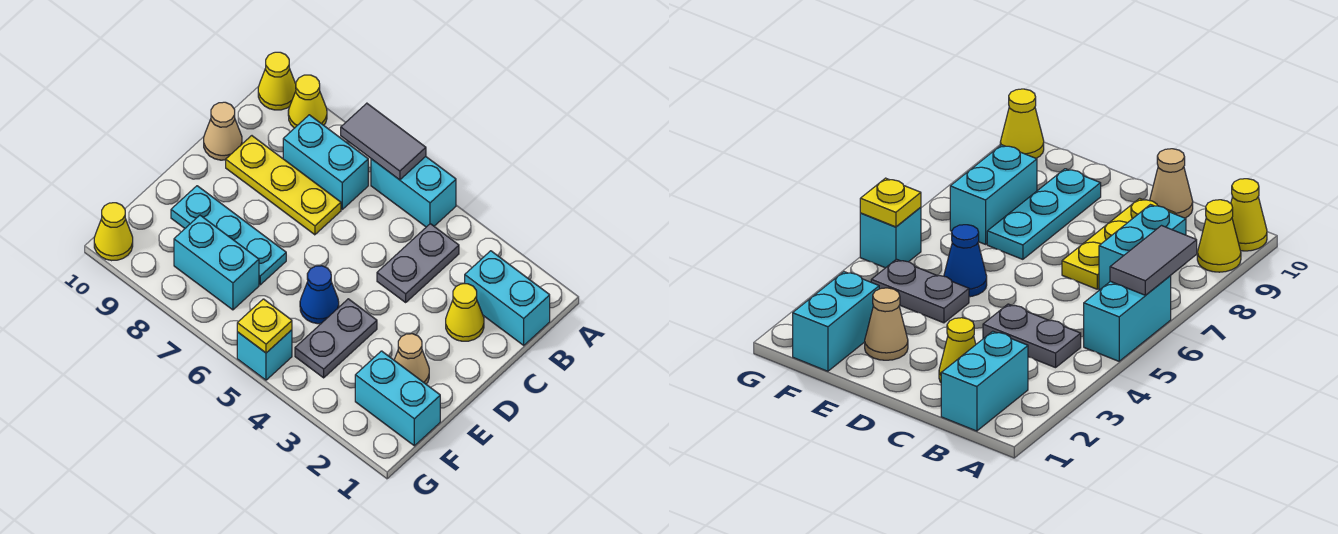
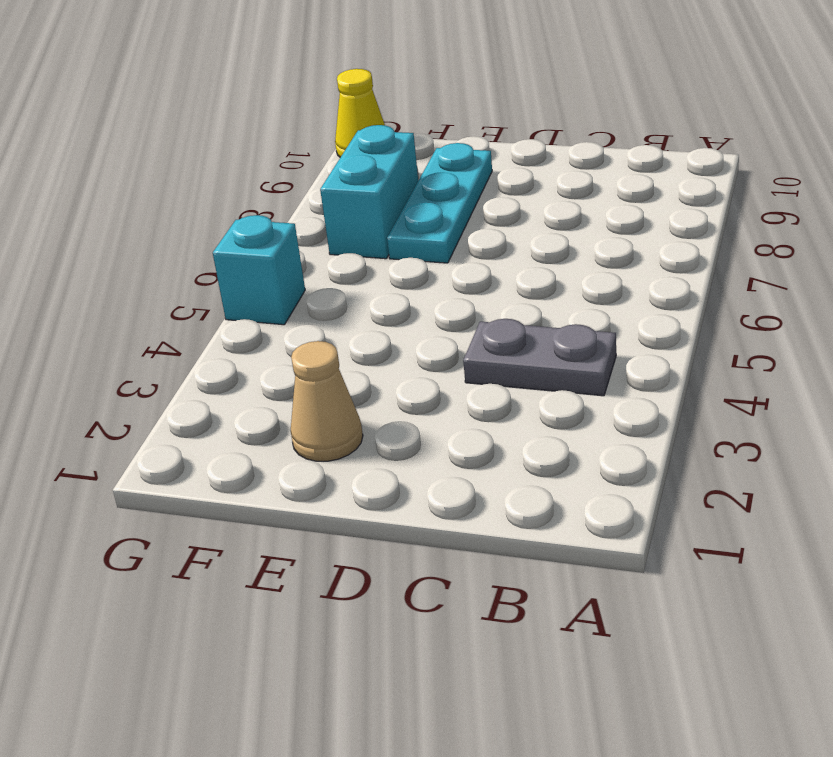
none -> cyan 1x2 brick [371,157,456,227]
none -> yellow 1x1 cone [288,75,327,128]
none -> yellow 1x1 cone [258,52,296,110]

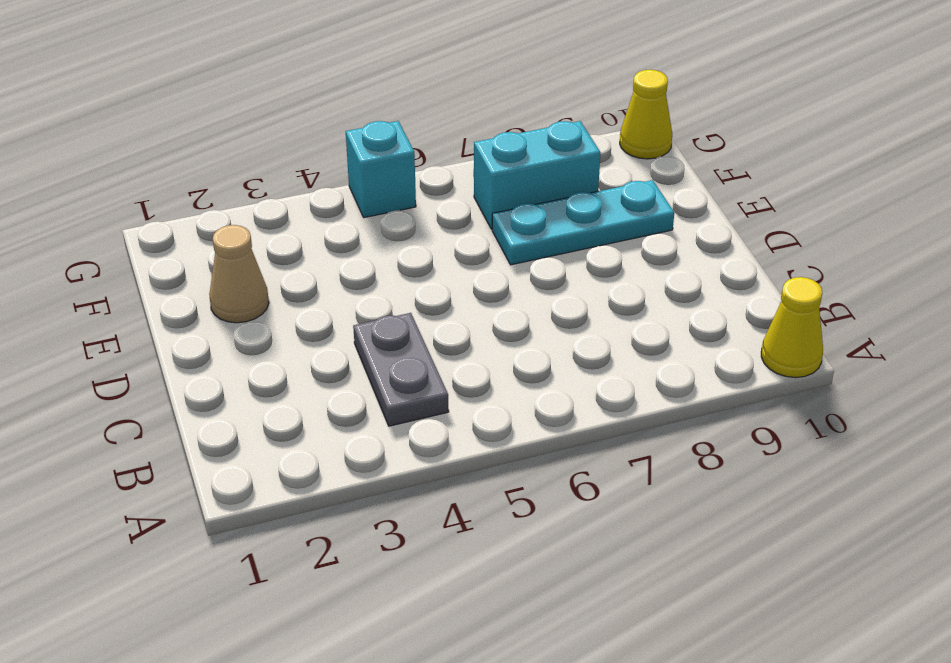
none -> cyan 1x2 brick [371,157,456,227]
none -> yellow 1x1 cone [288,75,327,128]
none -> cyan 1x2 brick [465,251,550,345]

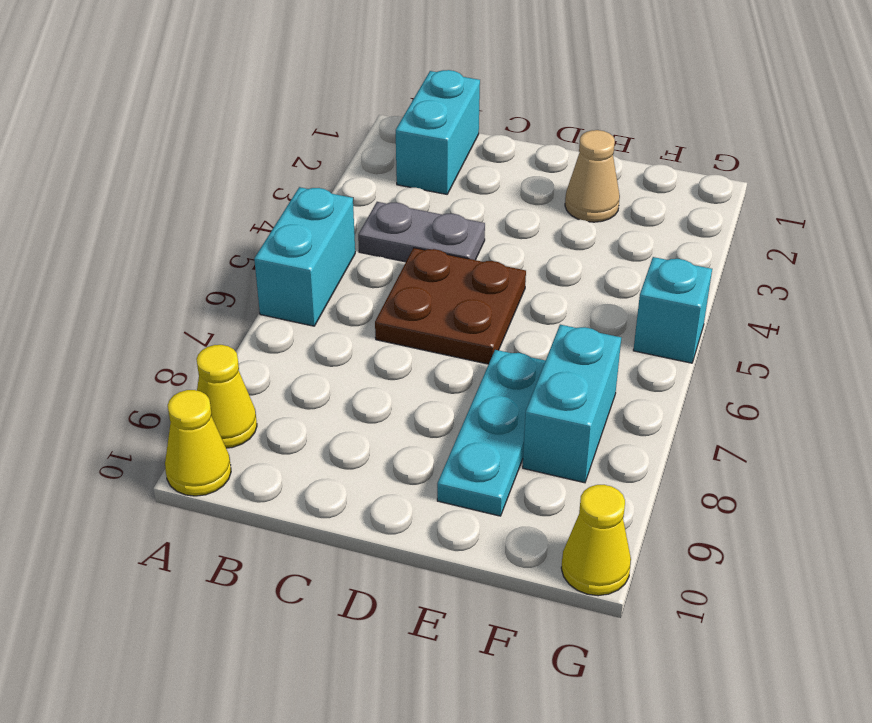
brown 2x2 plate [375,248,526,364] -> none
none -> cyan 1x2 brick [283,115,368,209]
none -> yellow 1x1 cone [446,284,484,341]
none -> yellow 1x3 plate [226,136,341,235]

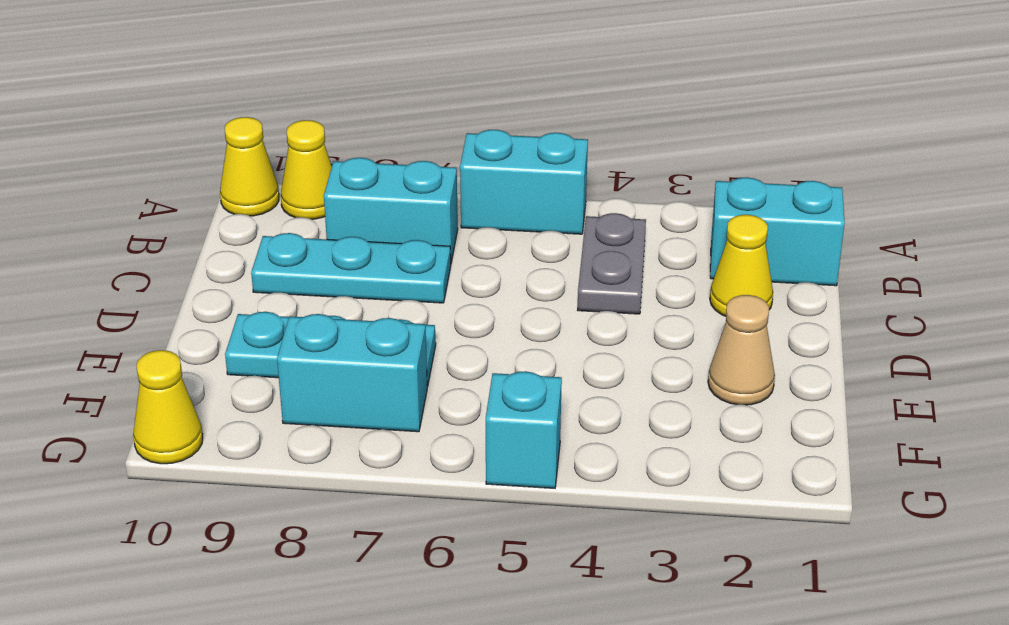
cyan 1x3 plate [251,233,451,303] -> yellow 1x3 plate [226,136,341,235]
none -> tan 1x1 cone [204,102,242,160]
none -> grey 1x2 plate [295,299,377,378]
none -> blue 1x1 cone [300,266,339,324]

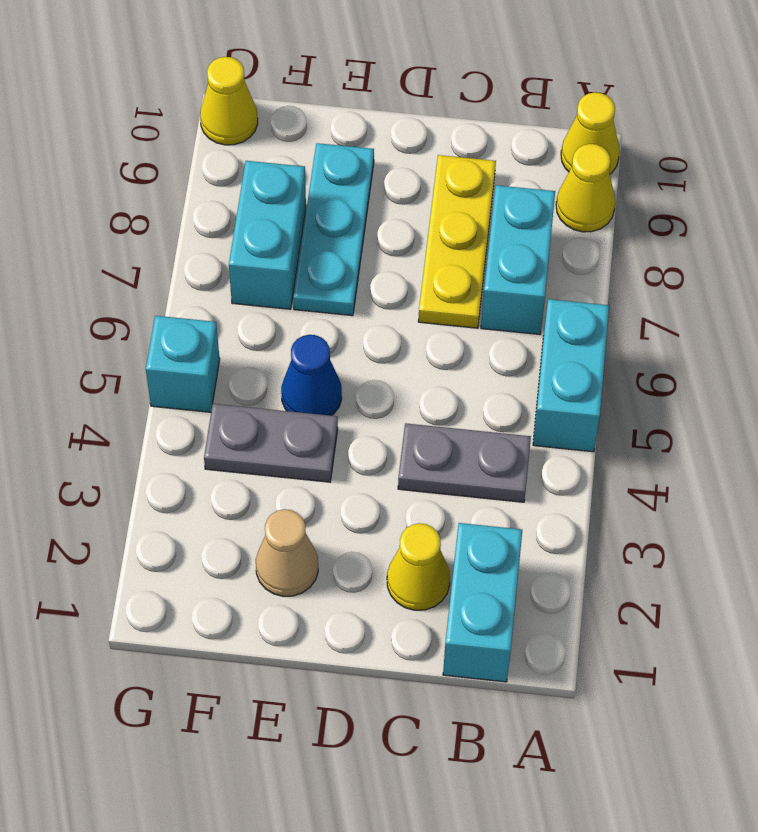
none -> tan 1x1 cone [204,102,242,160]
none -> cyan 1x2 brick [355,351,440,446]
none -> grey 1x2 tile [341,103,426,180]

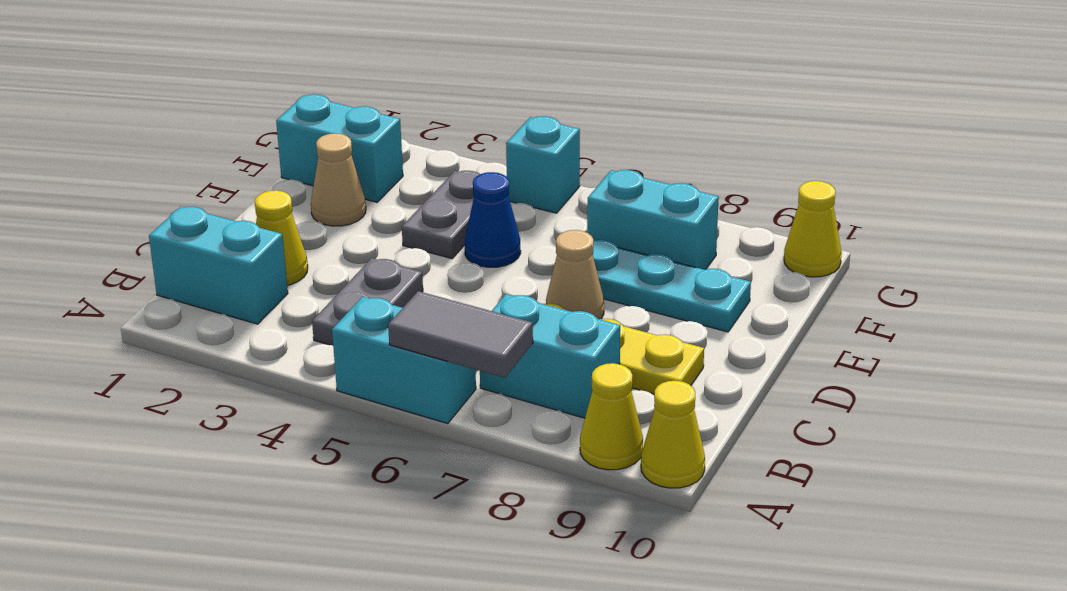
tan 1x1 cone [546,230,604,319] -> tan 1x1 cone moved to [204,102,242,160]
none -> yellow 1x1 plate [237,299,292,353]

